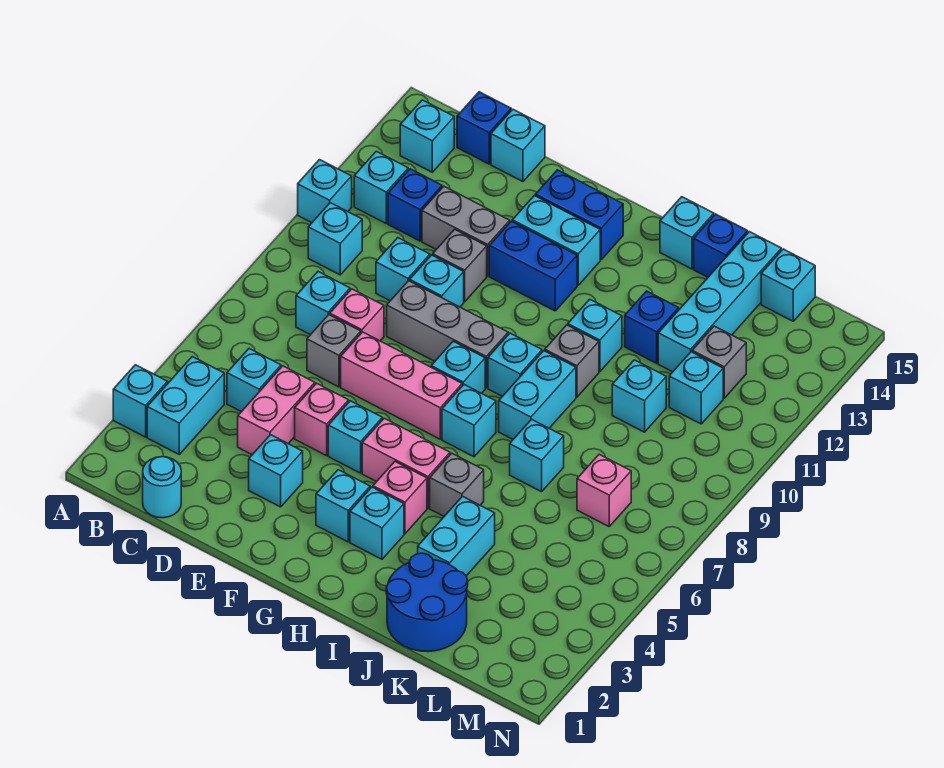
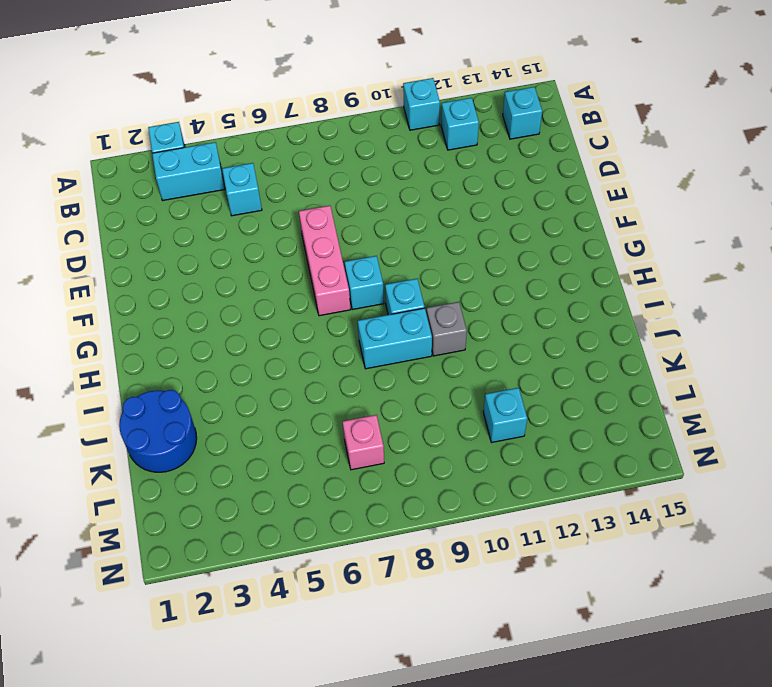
none -> cyan 1x1 brick [308,203,362,275]
none -> cyan 1x1 round brick [143,457,181,518]
none -> cyan 1x1 brick [296,272,350,335]
none -> blue 1x1 brick [388,169,442,241]

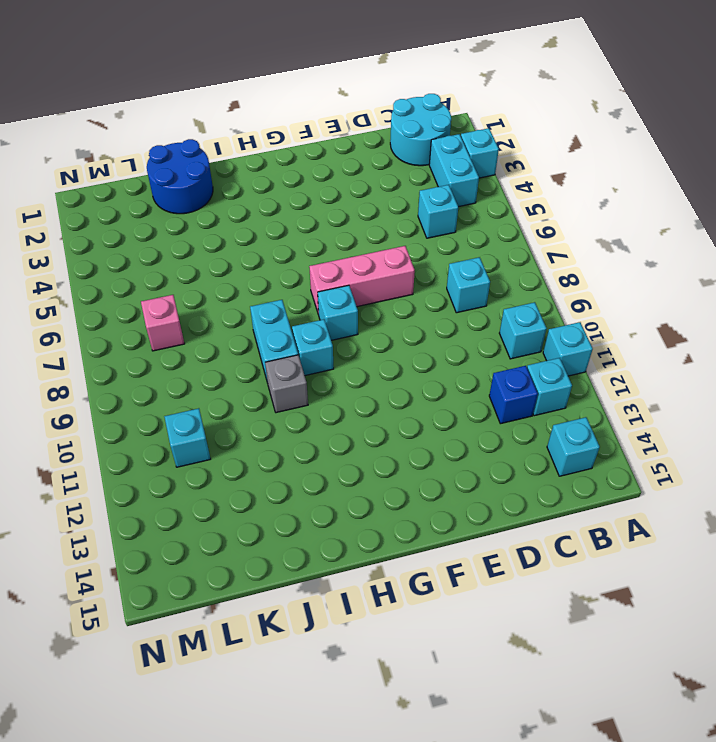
cyan 2x2 round brick [390,94,451,166] -> cyan 1x1 round brick [143,457,181,518]
none -> blue 1x1 brick [457,92,511,164]
none -> pink 1x2 brick [238,366,315,455]
none -> grey 1x1 brick [307,315,361,387]
none -> pink 1x1 brick [330,289,384,341]

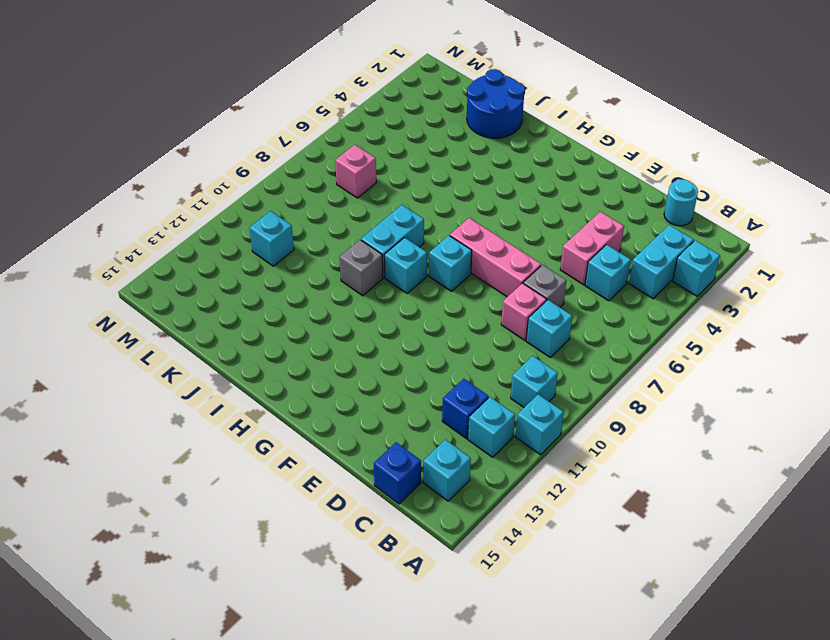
none -> cyan 1x1 brick [376,238,430,301]
none -> grey 1x2 brick [422,186,510,276]
none -> cyan 1x1 brick [491,110,545,182]
none -> cyan 1x1 brick [249,435,303,507]

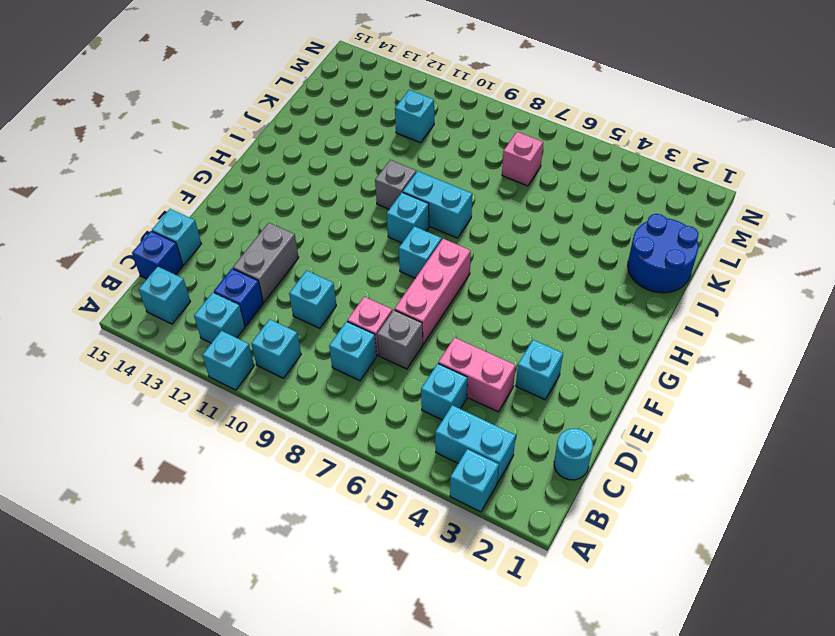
none -> pink 1x1 brick [295,383,349,456]
none -> grey 1x3 brick [387,281,508,388]
none -> cyan 1x1 brick [410,255,464,307]
none -> grey 1x1 brick [433,229,487,302]

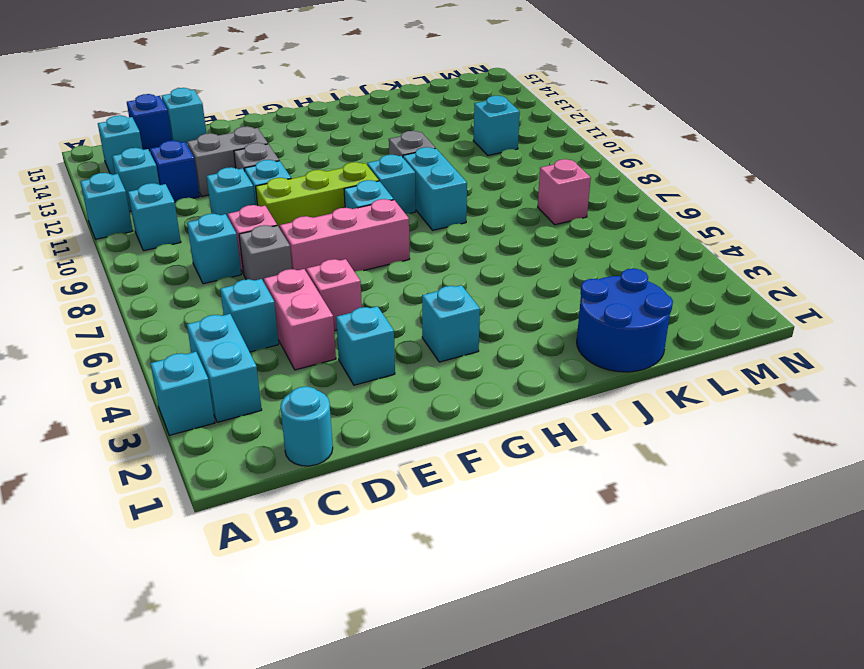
lime 1x3 brick [256,162,379,228] -> grey 1x3 brick [387,281,508,388]
none -> cyan 1x1 brick [328,401,382,473]
none -> blue 1x2 brick [489,221,577,311]
none -> cyan 1x2 brick [512,196,600,285]
none -> blue 1x2 brick [535,170,623,259]

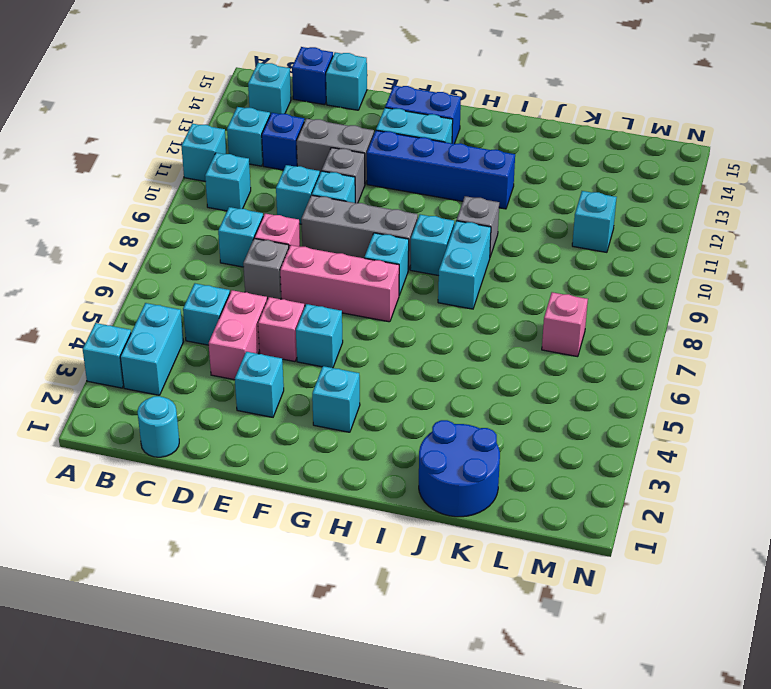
blue 1x4 brick [367,131,515,209] -> blue 1x2 brick [489,221,577,311]
none -> pink 1x2 brick [362,418,450,508]
none -> cyan 1x1 brick [350,487,404,559]
none -> pink 1x1 brick [373,462,427,534]
none -> cyan 1x1 brick [442,385,496,457]

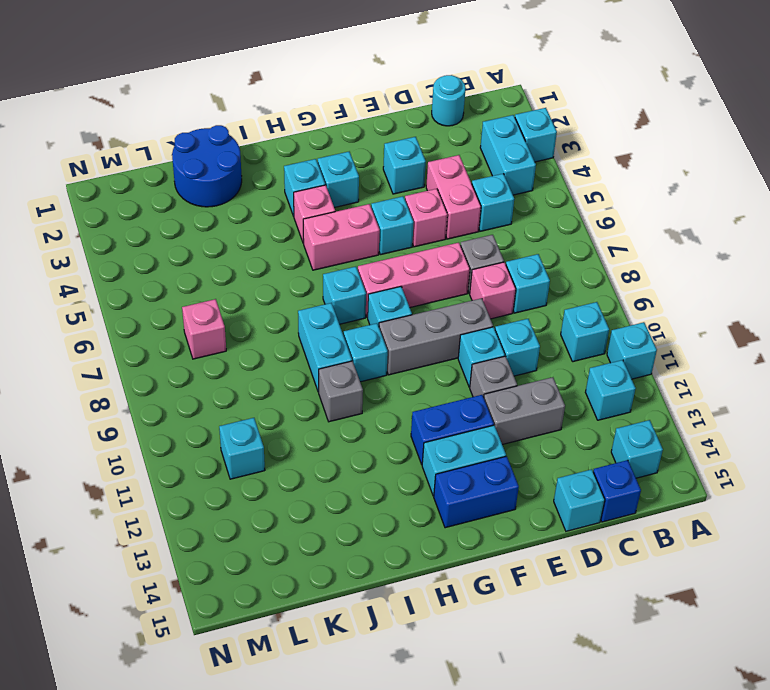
none -> blue 1x1 brick [388,169,442,241]
none -> grey 1x1 brick [430,453,484,516]
none -> cyan 1x1 brick [568,299,622,372]
none -> cyan 1x1 brick [660,197,714,269]

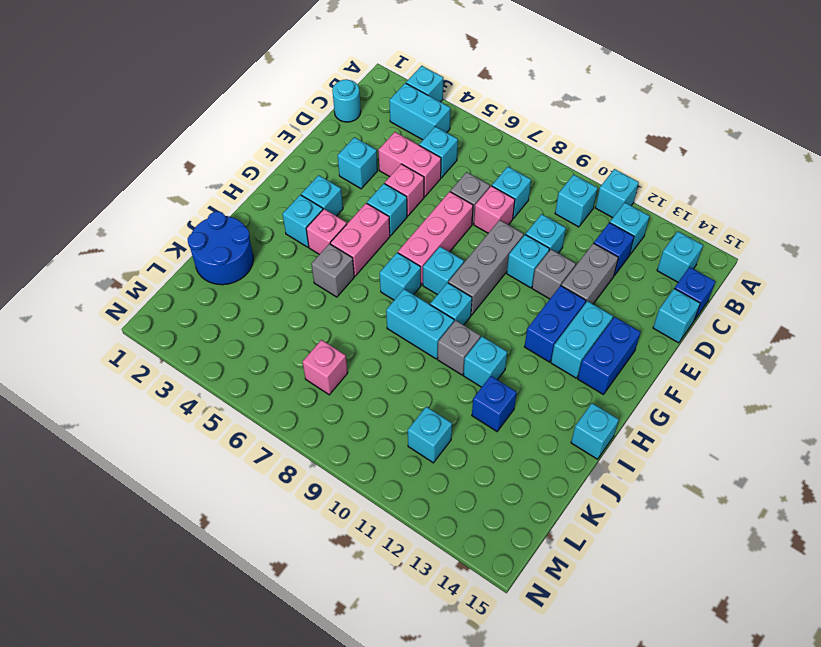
none -> cyan 1x2 brick [418,496,495,576]
none -> cyan 1x1 brick [510,419,564,492]
none -> blue 1x1 brick [694,214,748,277]
none -> cyan 1x1 brick [612,360,666,432]

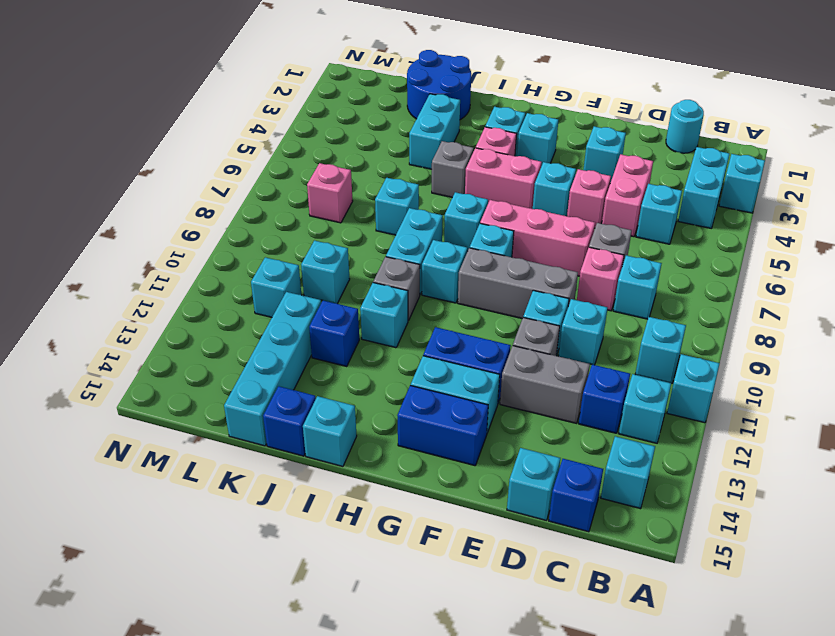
none -> grey 1x1 brick [692,326,746,398]
none -> cyan 1x1 brick [761,249,815,321]

